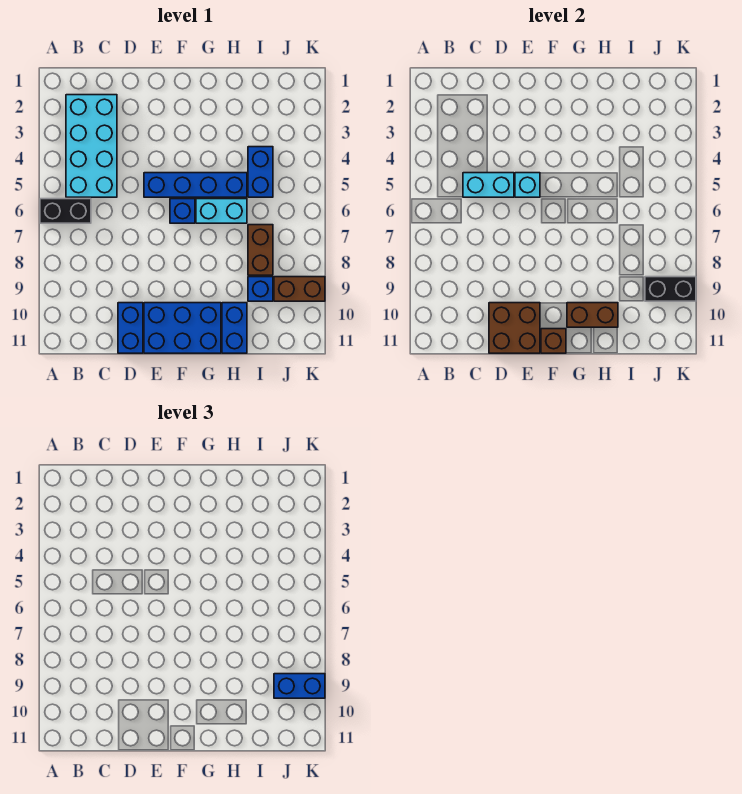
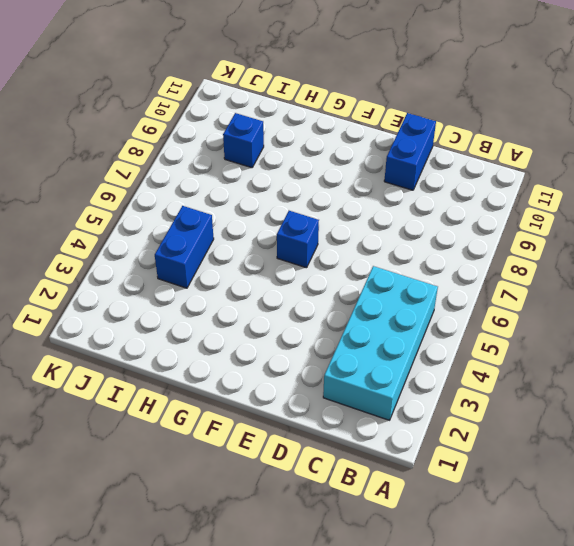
none -> black 1x2 brick [40,199,91,223]
none -> blue 1x4 brick [144,173,247,197]
none -> blue 2x3 brick [144,303,221,353]

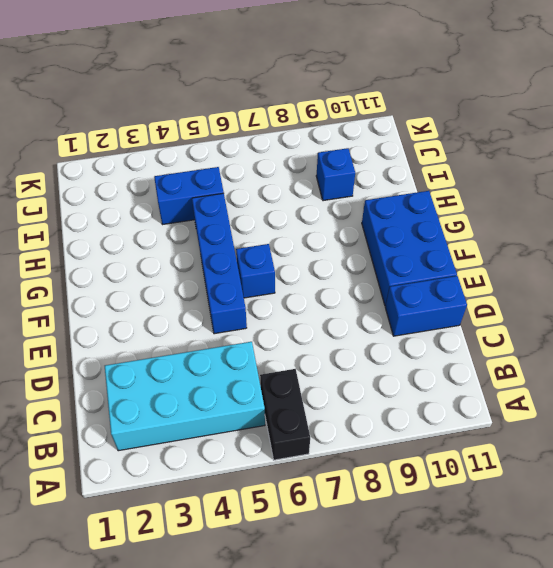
none -> cyan 1x2 brick [196,199,247,223]
none -> blue 1x2 brick [222,303,247,353]
none -> brown 1x2 brick [248,225,273,275]

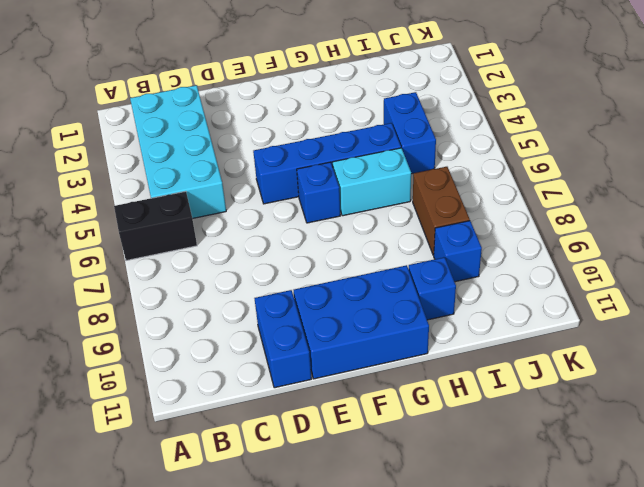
blue 1x1 brick [409,257,456,320] -> blue 1x2 brick [222,303,247,353]
none -> brown 1x2 brick [274,277,325,301]
none -> cyan 1x2 brick [463,173,514,197]
none -> brown 2x2 brick [489,303,540,353]

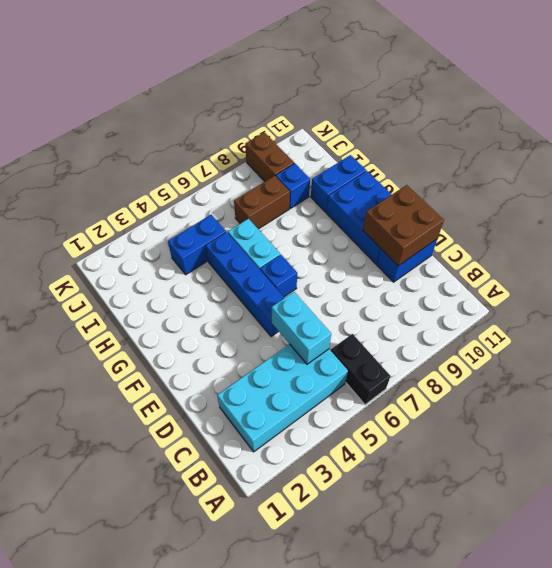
none -> cyan 1x1 brick [515,173,540,197]
none -> brown 1x1 brick [541,329,566,353]
none -> brown 1x2 brick [567,303,618,327]

